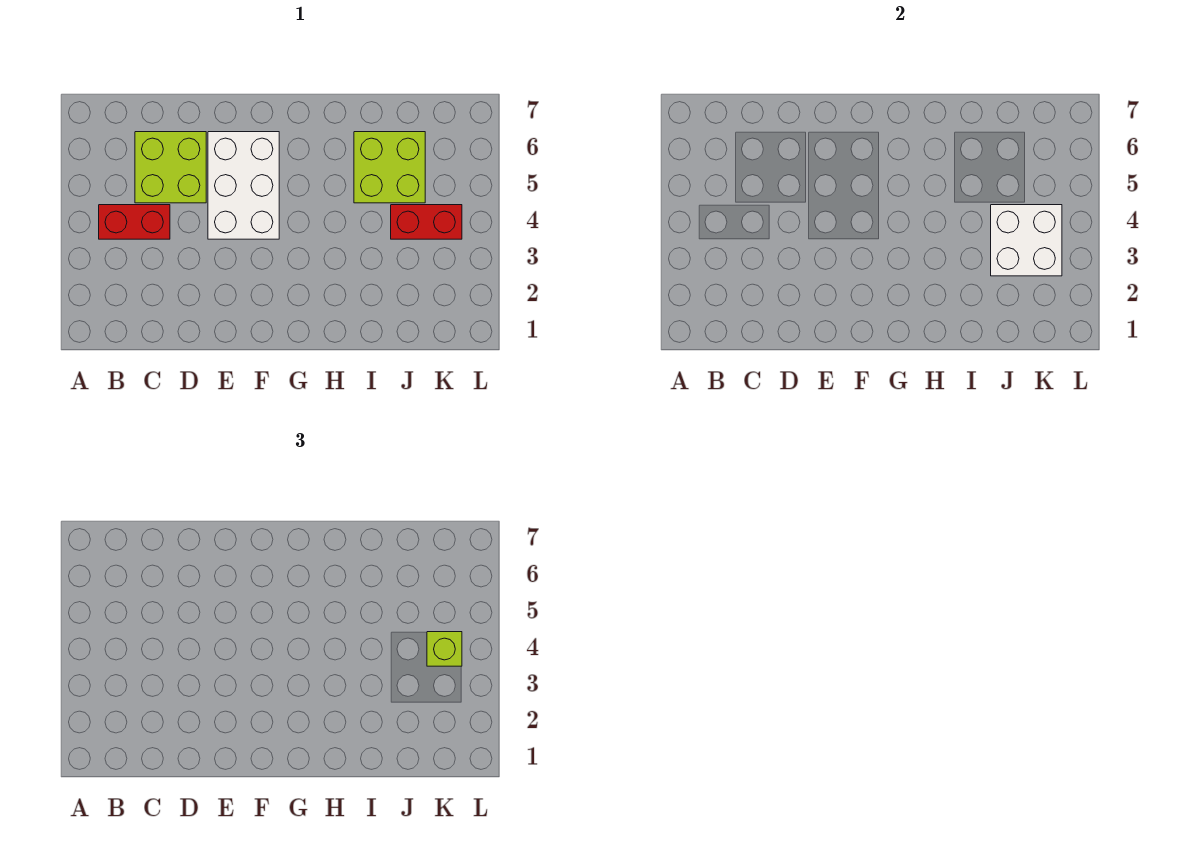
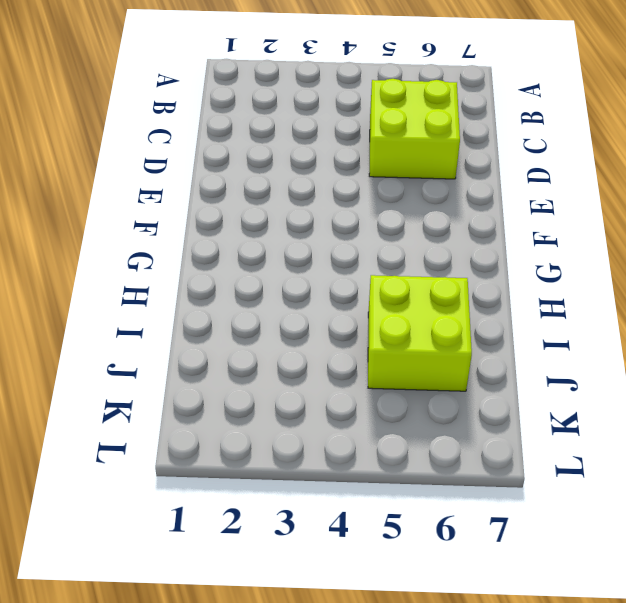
none -> red 1x2 brick [99,205,170,239]
none -> white 2x3 brick [208,132,279,239]

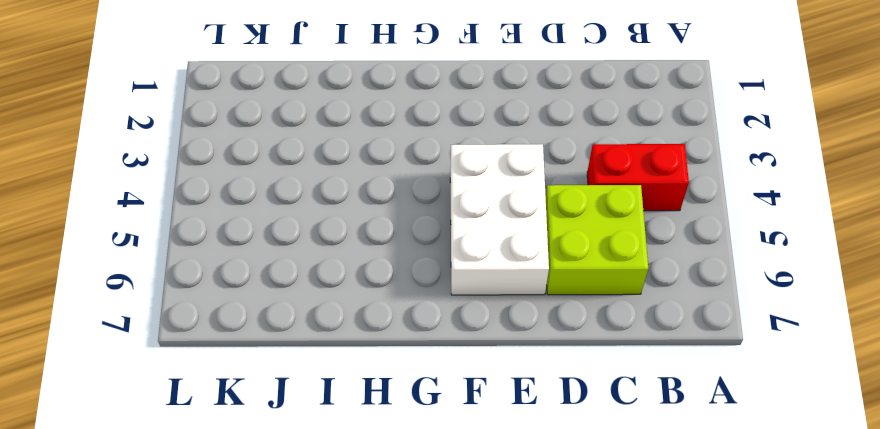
none -> lime 2x2 brick [354,132,425,203]
none -> red 1x2 brick [391,205,462,239]

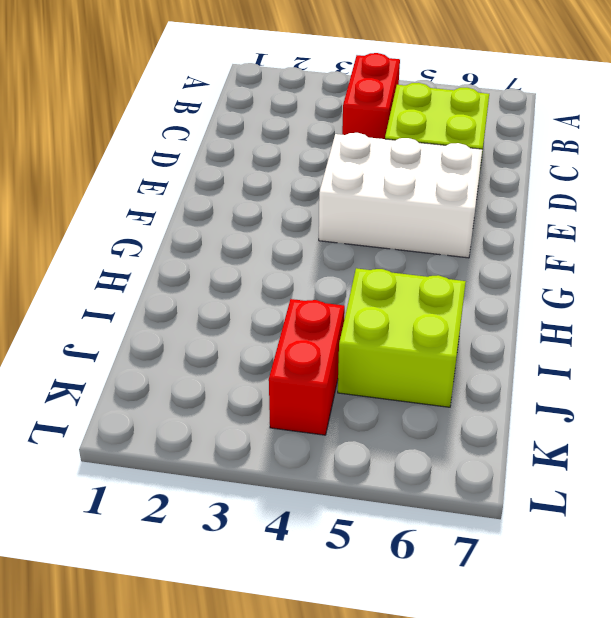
none -> white 2x2 brick [991,205,1062,276]
none -> lime 1x1 brick [427,632,462,666]

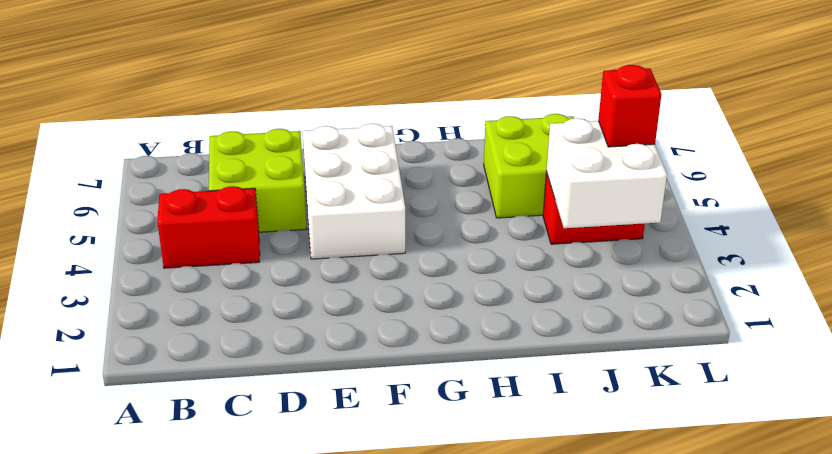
red 1x1 brick [598,65,661,147] -> lime 1x1 brick [427,632,462,666]

